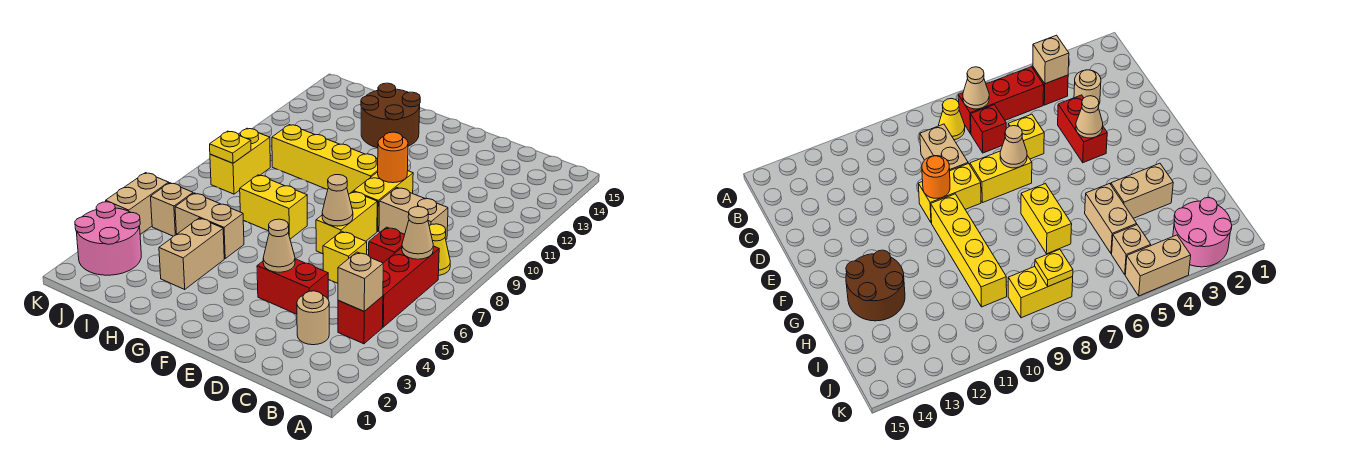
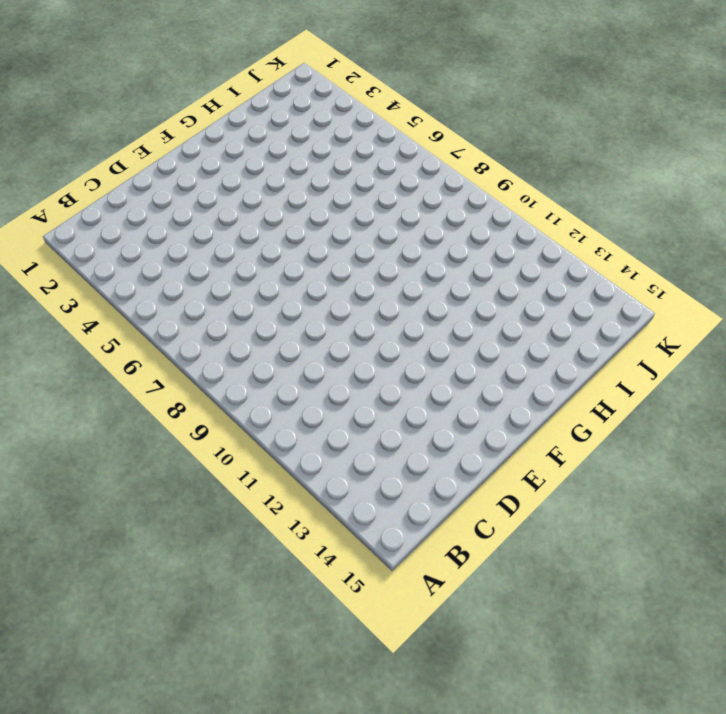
none -> red 1x1 brick [338,296,383,344]
none -> red 1x3 brick [382,246,439,327]
none -> yellow 1x1 cone [429,224,450,275]

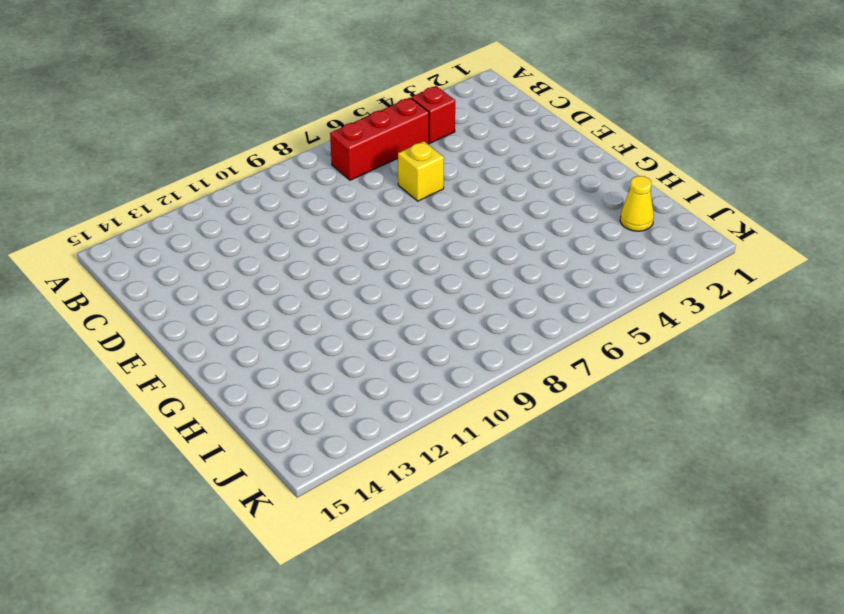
yellow 1x1 cone [620,176,654,231] -> yellow 1x1 cone moved to [429,224,450,275]
none -> tan 1x1 round brick [297,291,329,345]
none -> red 1x1 brick [369,227,405,263]
none -> tan 1x2 brick [379,188,448,239]

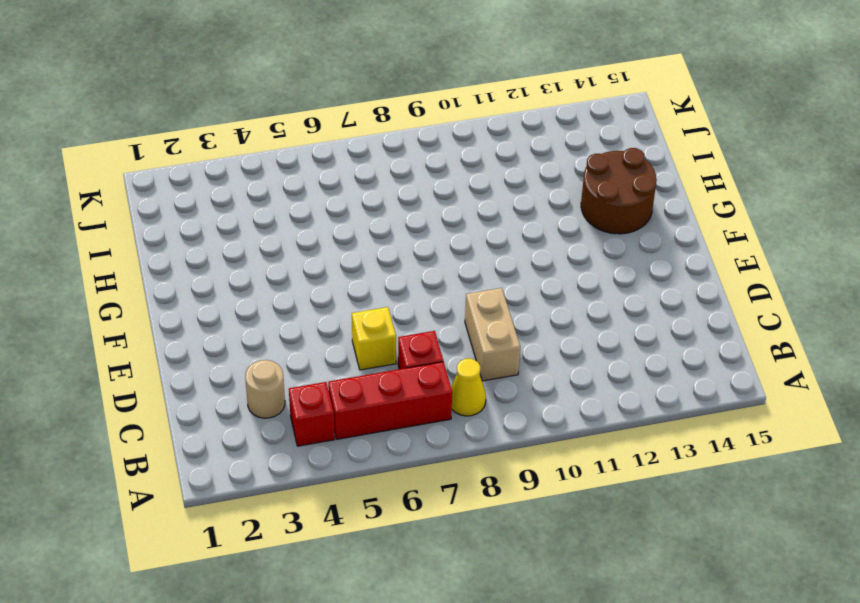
none -> red 1x2 brick [257,259,328,314]
none -> yellow 1x2 brick [316,191,377,254]
none -> yellow 1x2 brick [354,171,413,231]

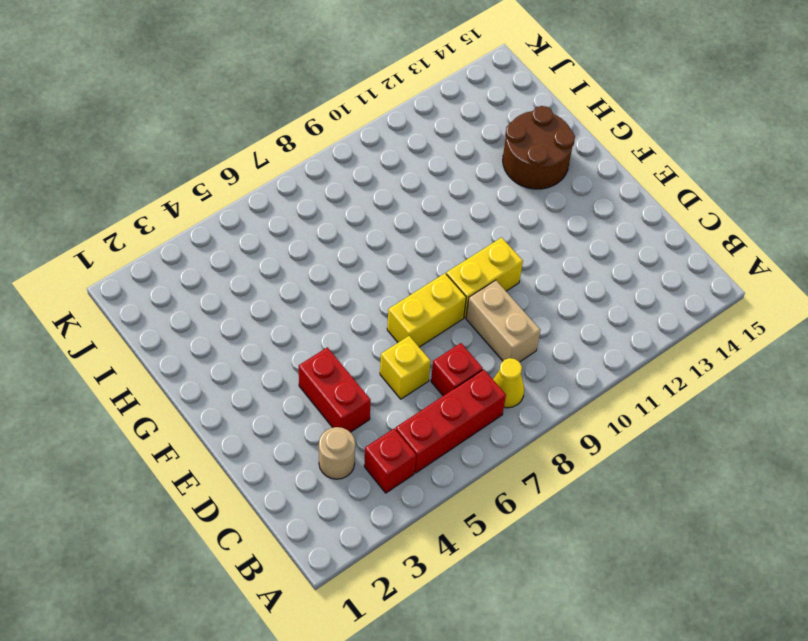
none -> yellow 1x4 brick [272,125,378,194]
none -> yellow 1x2 brick [240,175,307,239]
none -> tan 1x2 brick [159,218,224,289]

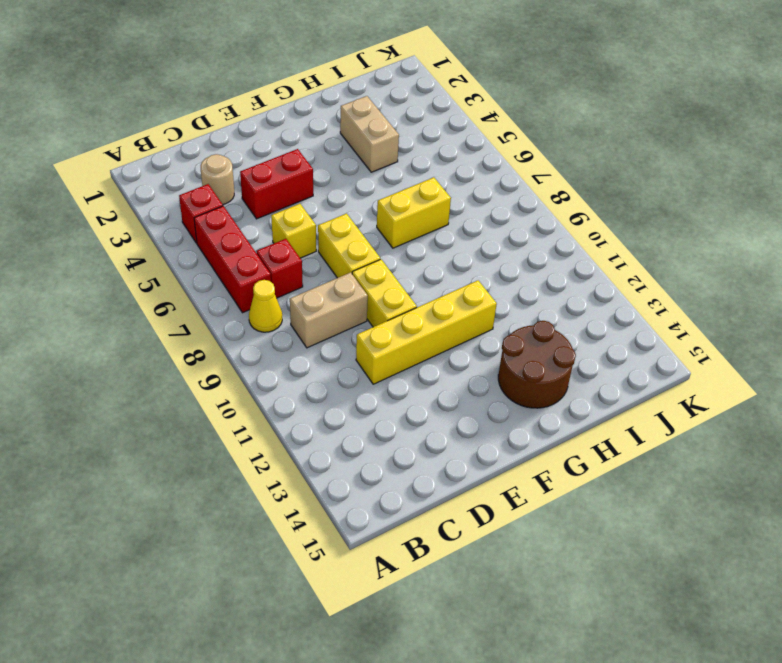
yellow 1x4 brick [356,281,497,384] -> yellow 1x4 brick moved to [272,125,378,194]
none -> tan 1x2 brick [175,193,244,258]
none -> pink 2x2 round brick [75,202,141,275]
none -> tan 1x1 brick [151,183,193,236]

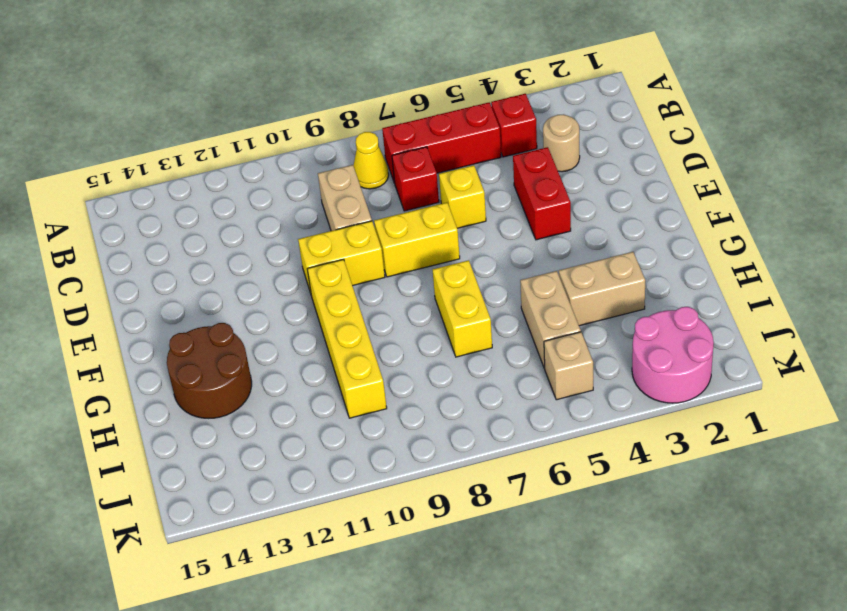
none -> yellow 1x2 brick [210,128,270,194]
none -> tan 1x2 brick [106,173,169,234]
none -> tan 1x1 brick [338,252,383,311]

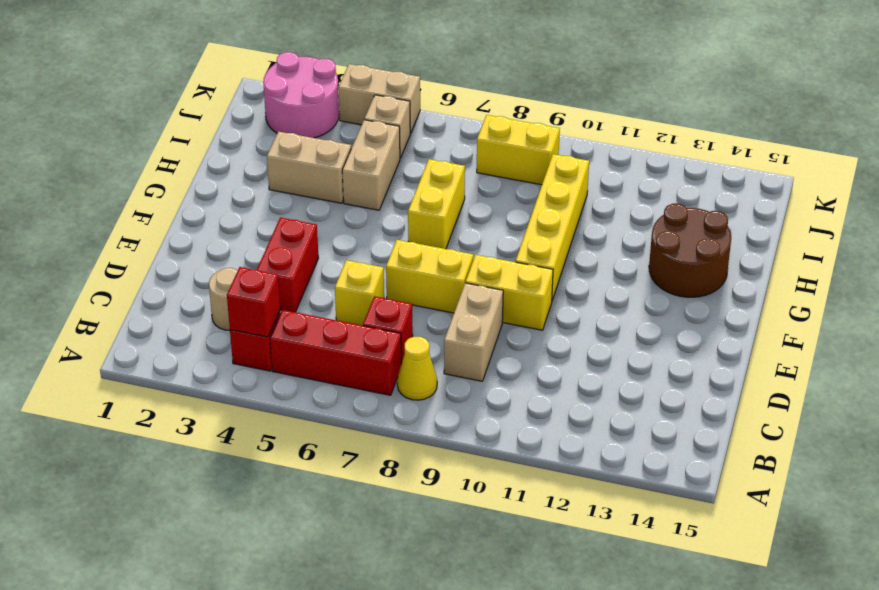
red 1x1 brick [227,267,280,337] -> tan 1x1 brick [338,252,383,311]
none -> tan 1x1 cone [402,207,433,259]
none -> tan 1x1 cone [263,219,295,272]
none -> tan 1x1 cone [322,175,353,226]

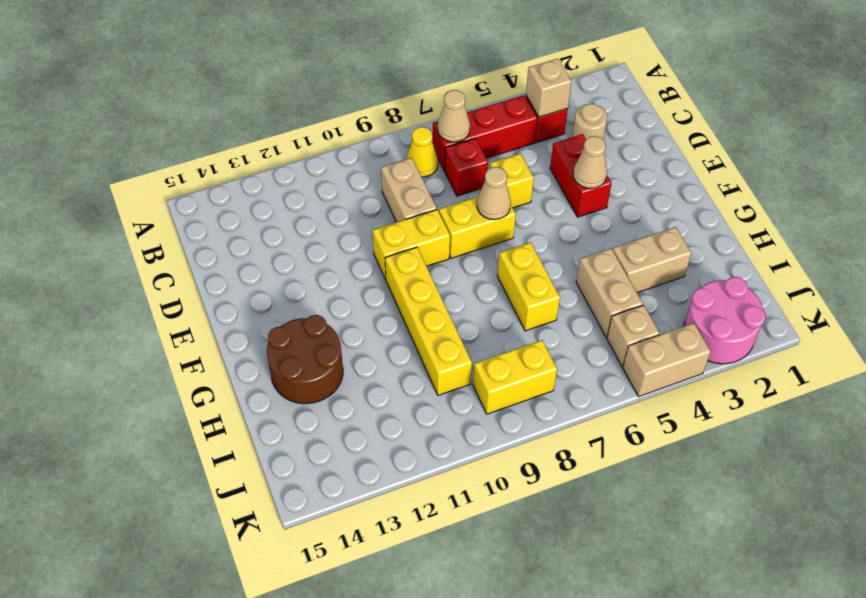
none -> orange 1x1 round brick [378,132,408,183]
none -> yellow 1x1 plate [210,131,251,163]

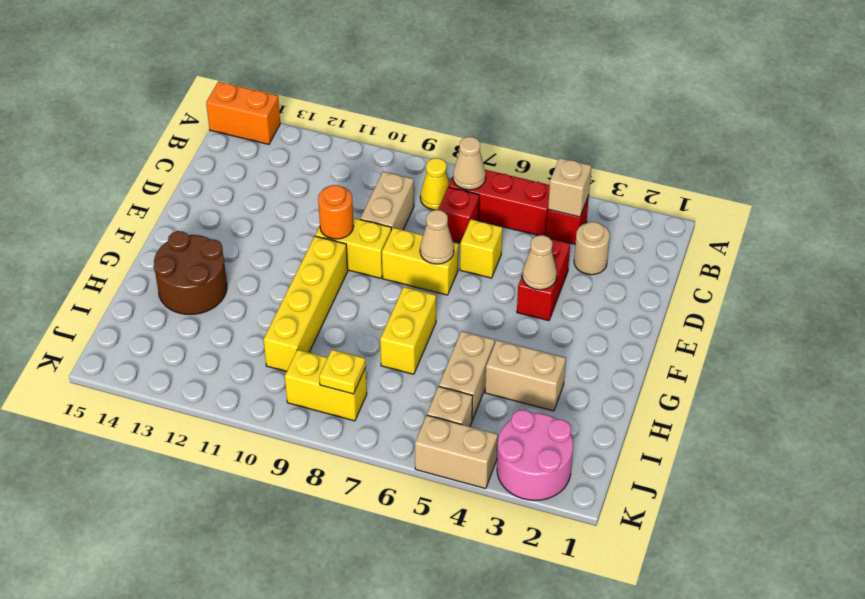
orange 1x2 brick [206,82,280,144] -> none

